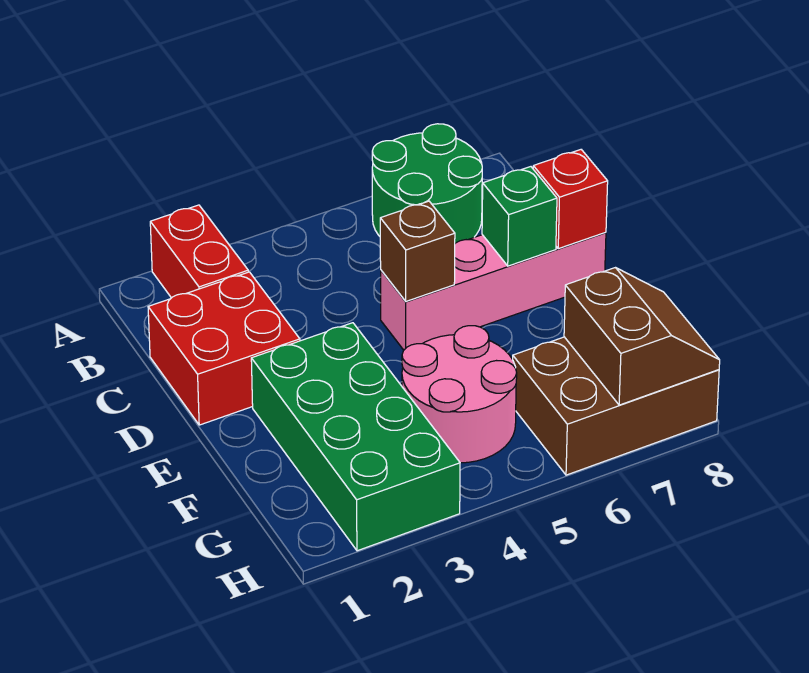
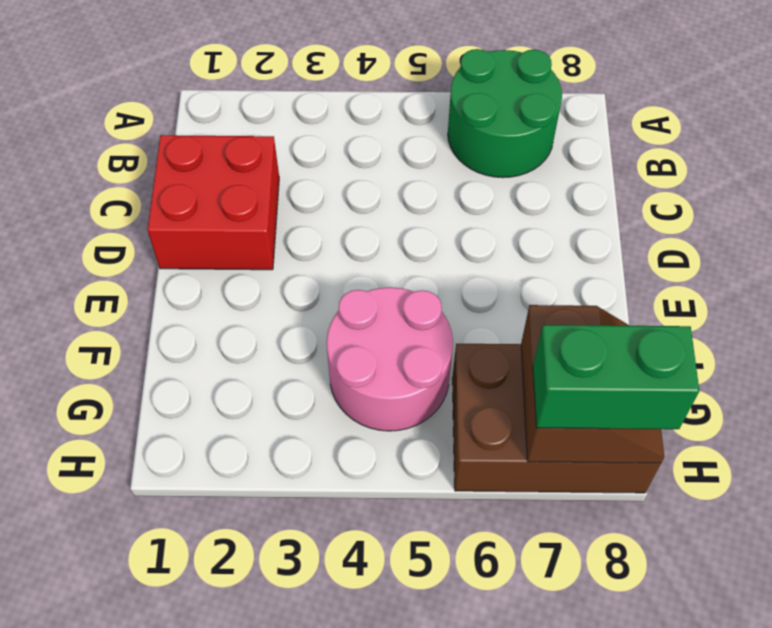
green 1x2 brick [533,325,699,429] -> none
none -> red 1x2 brick [150,205,248,298]
none -> pink 1x4 brick [381,232,606,350]

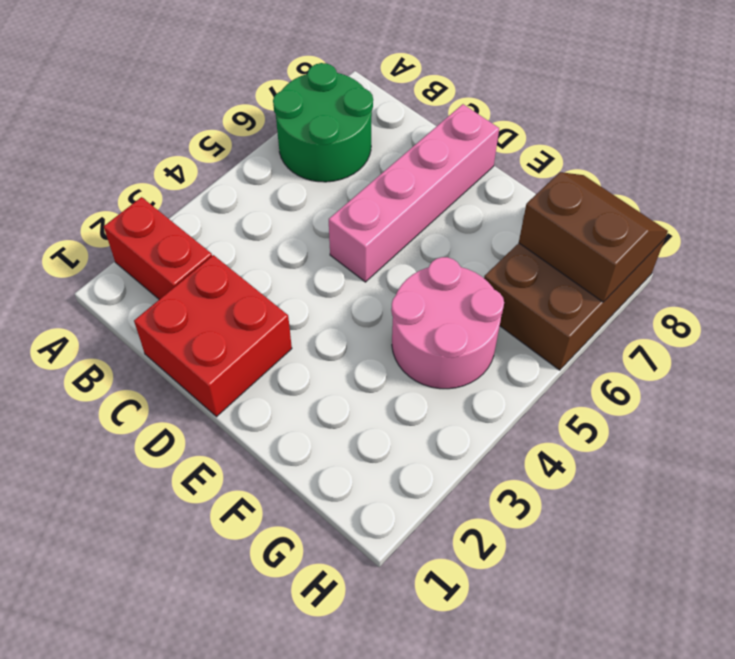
none -> green 2x4 brick [251,323,460,551]
none -> brown 1x1 brick [380,201,455,301]

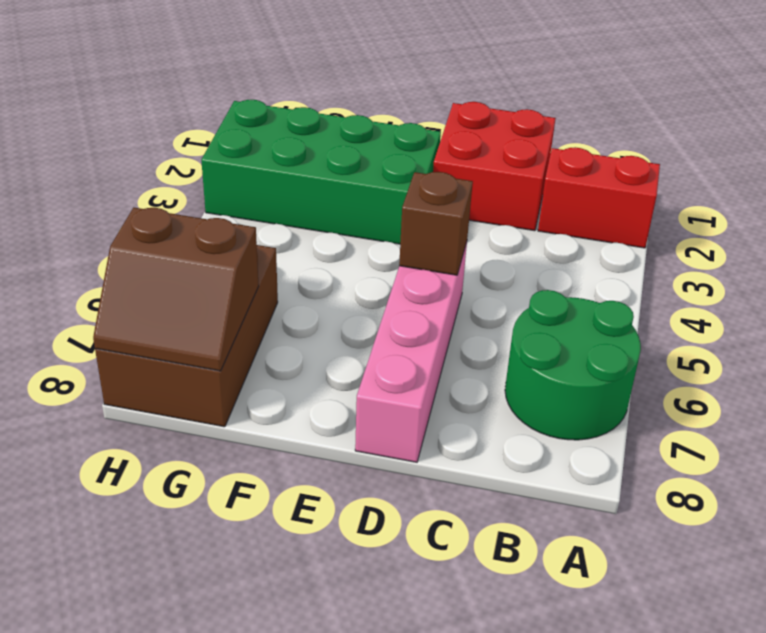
none -> pink 2x2 round brick [402,326,517,463]
none -> green 1x1 brick [482,167,557,266]

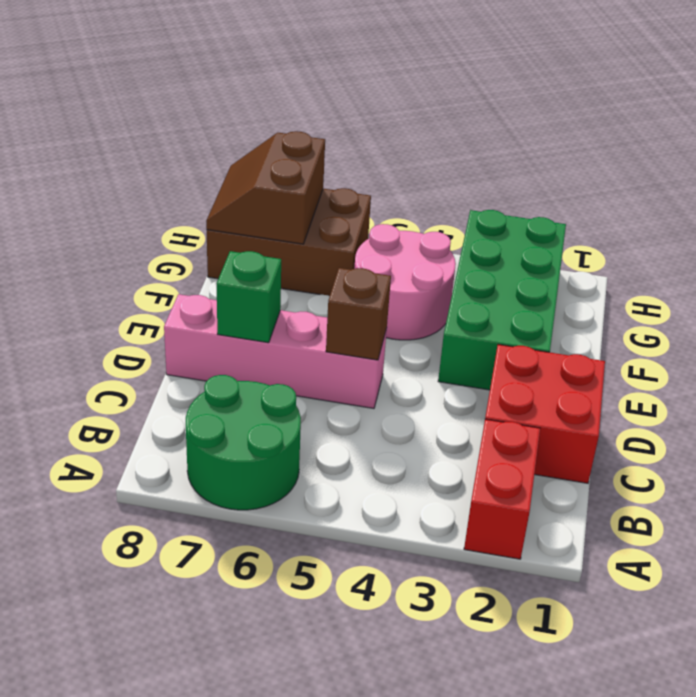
none -> red 1x1 brick [533,150,608,249]

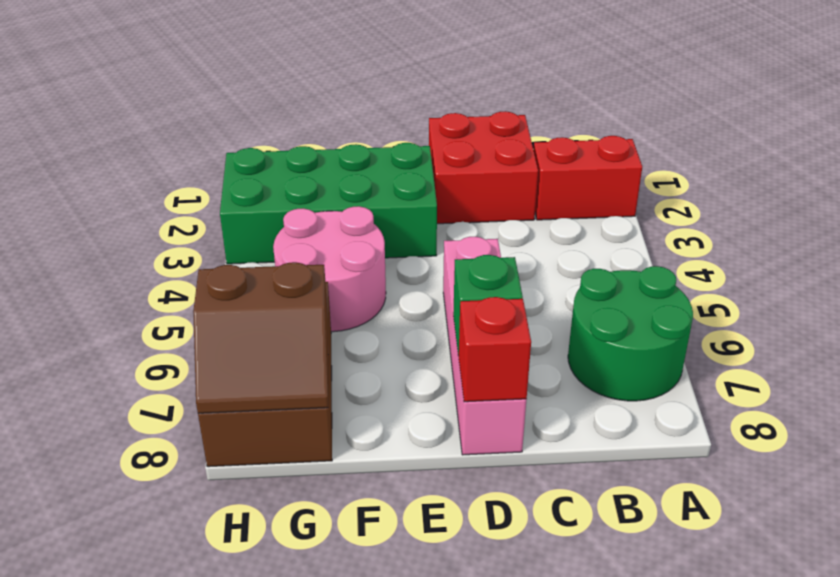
none -> brown 1x1 brick [380,201,455,301]

